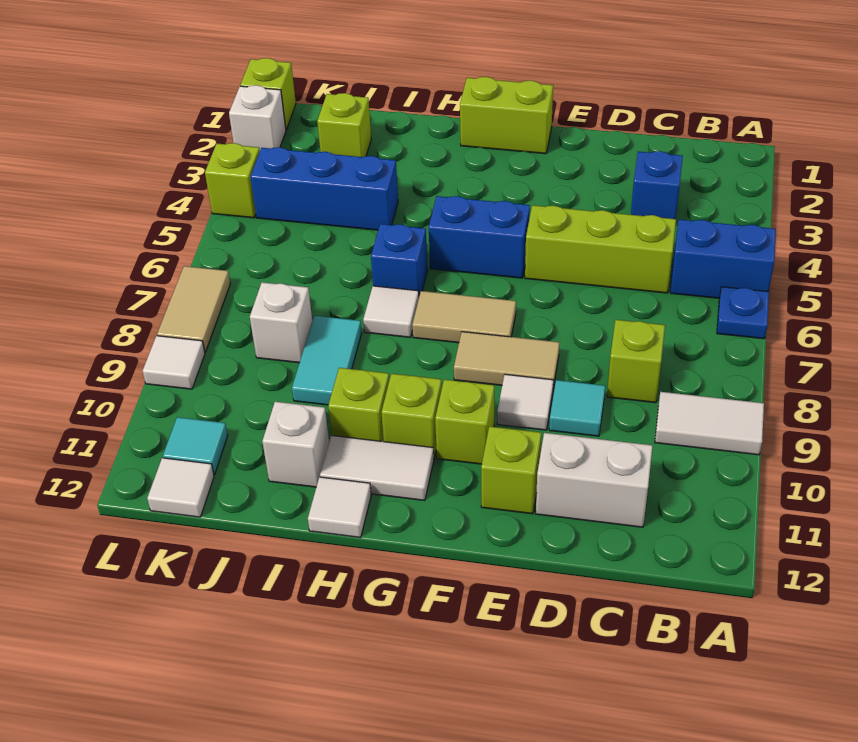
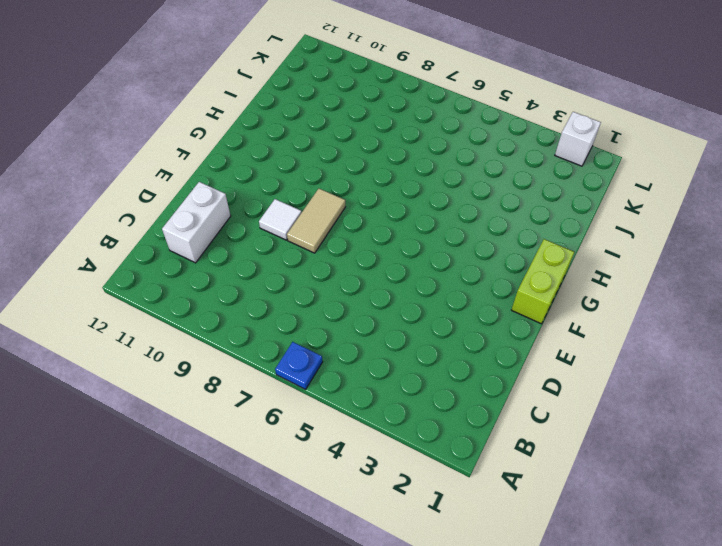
none -> blue 1x2 brick [670,219,776,298]
none -> white 1x2 tile [655,392,764,455]
none -> blue 1x1 brick [631,151,683,219]
none -> lime 1x3 brick [525,205,676,293]

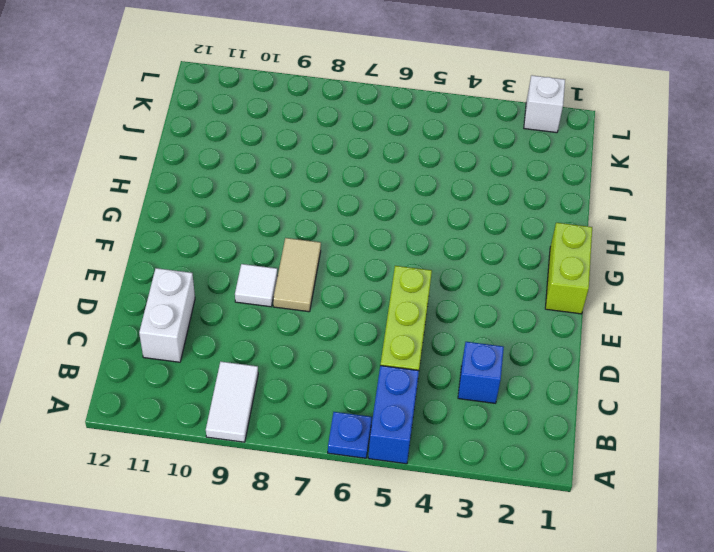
none -> lime 1x1 brick [607,320,665,403]
none -> cyan 1x1 tile [549,380,605,436]
none -> lime 1x1 brick [481,426,541,514]
none -> blue 1x2 brick [429,196,530,278]

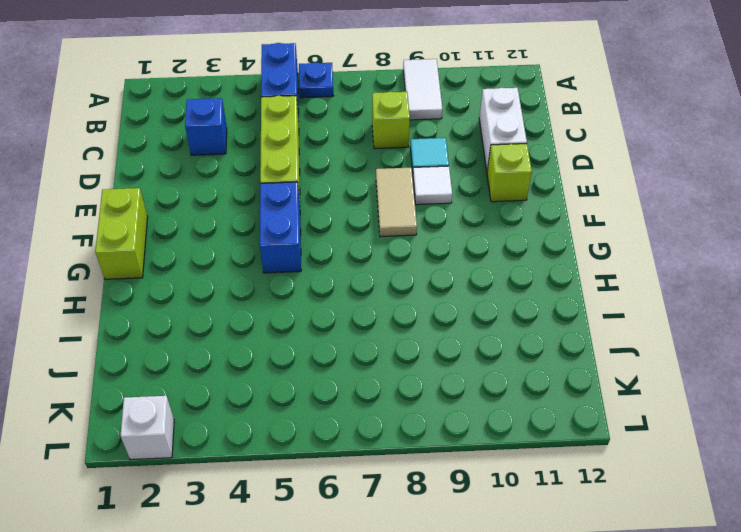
none -> tan 1x2 tile [412,291,516,343]
none -> lime 1x1 brick [435,380,494,464]
none -> lime 1x1 brick [381,374,442,457]
none -> white 1x2 tile [320,435,434,501]

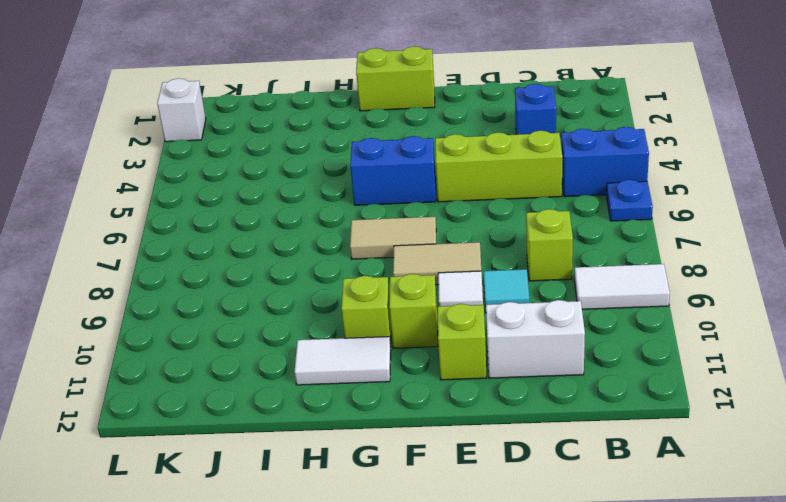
none -> blue 1x1 brick [371,224,427,296]
none -> white 1x1 tile [363,286,419,337]
none -> lime 1x1 brick [328,368,389,442]
none -> white 1x1 tile [308,477,371,538]

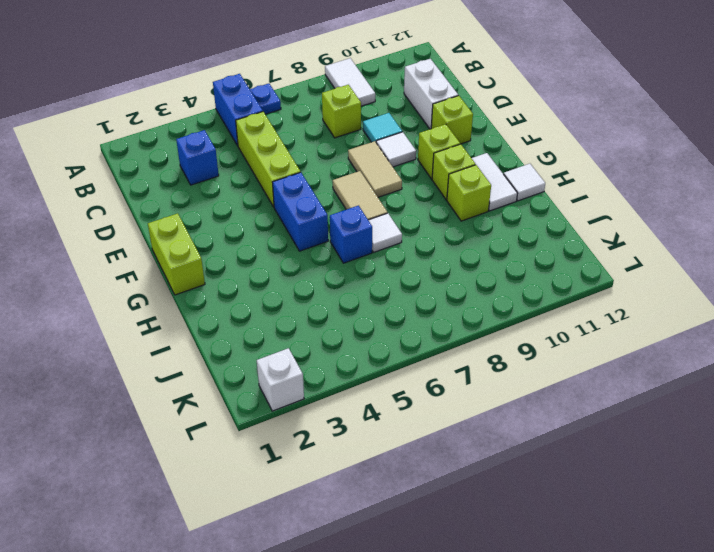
none -> blue 1x3 brick [251,147,398,230]
none -> cyan 1x2 tile [292,316,362,405]
none -> white 1x1 brick [262,402,329,487]
none -> lime 1x1 brick [317,93,371,157]

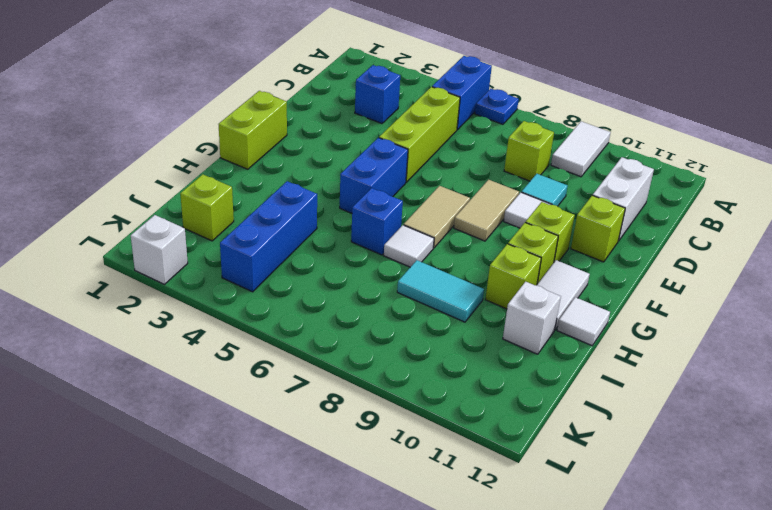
none -> white 1x1 brick [250,282,312,363]
none -> cyan 1x1 tile [163,417,228,475]
none -> white 1x1 tile [147,458,214,517]
none -> lime 1x1 brick [240,58,296,129]

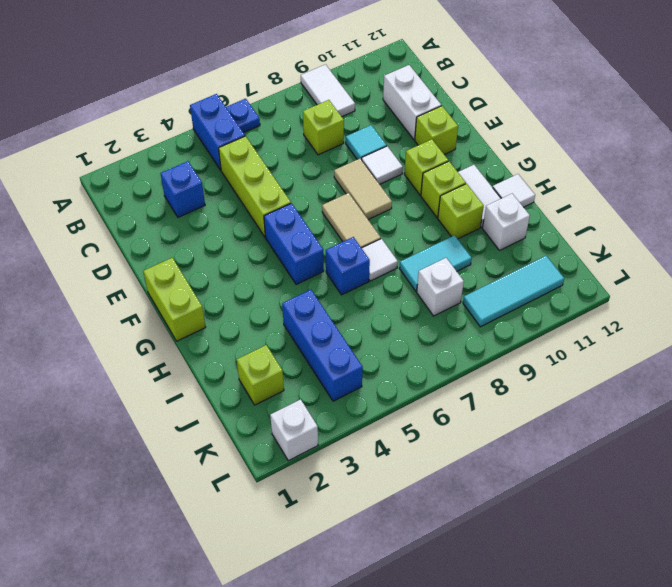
cyan 1x3 tile [463,256,564,327] -> cyan 1x1 tile [163,417,228,475]
none -> white 1x1 tile [147,458,214,517]
none -> lime 1x1 brick [240,58,296,129]
none -> lime 1x1 brick [205,143,260,218]
none -> tan 1x2 tile [157,266,230,352]

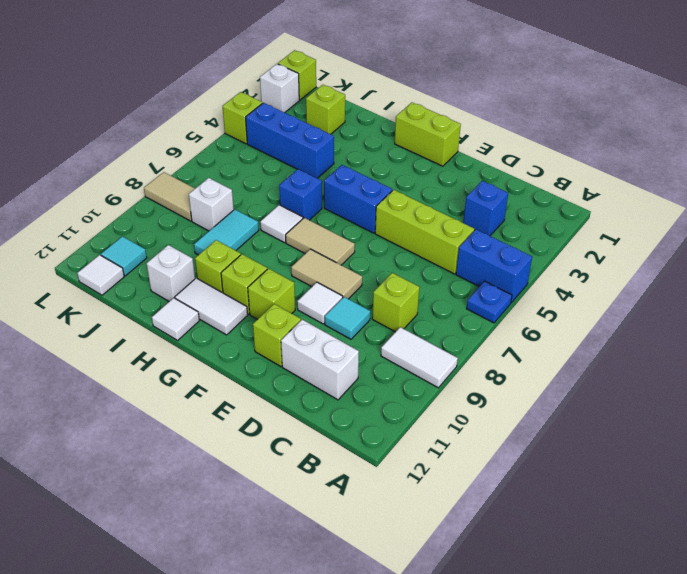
tan 1x2 tile [144,172,195,221] -> tan 1x2 tile turned to [157,266,230,352]
none -> white 1x1 tile [143,336,205,389]

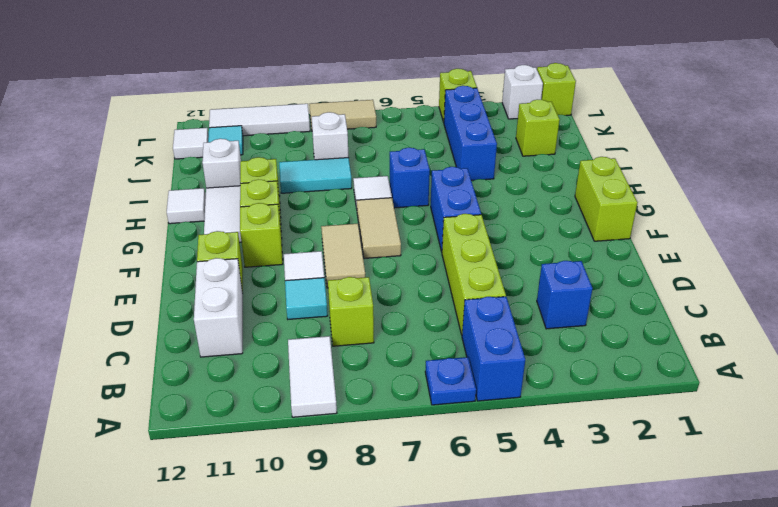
white 1x3 tile [209,104,310,136] -> white 1x1 tile [143,336,205,389]

